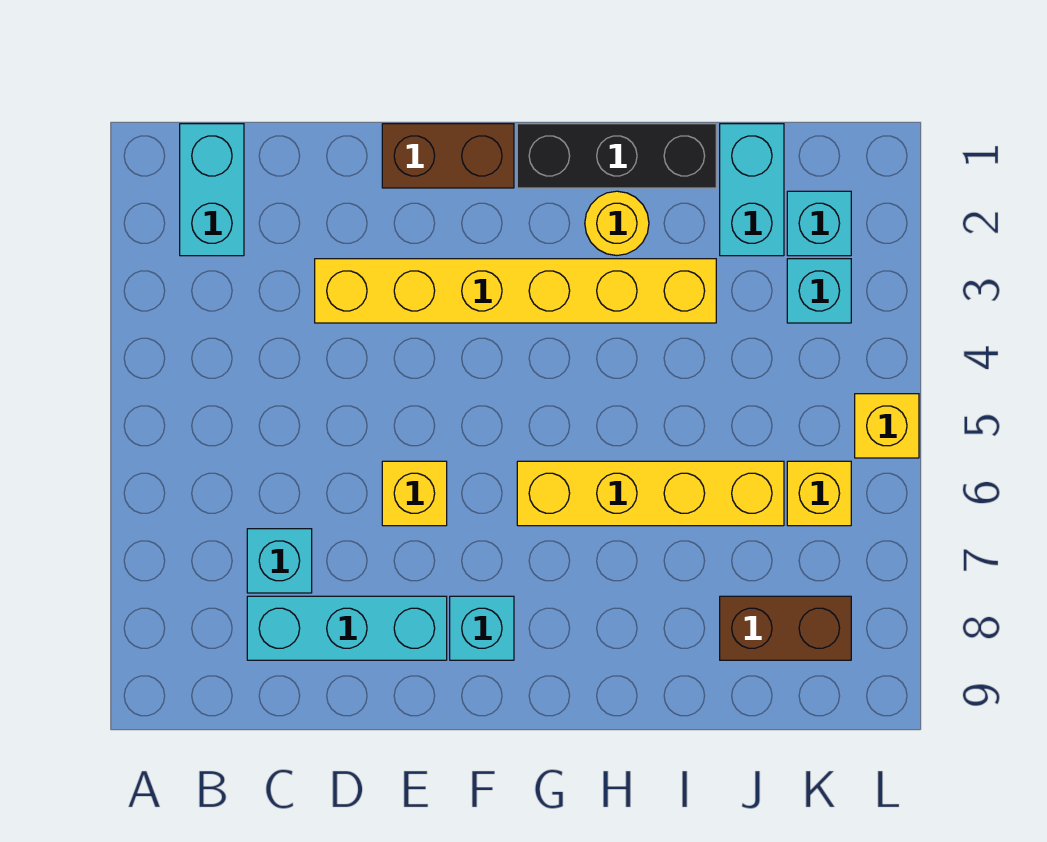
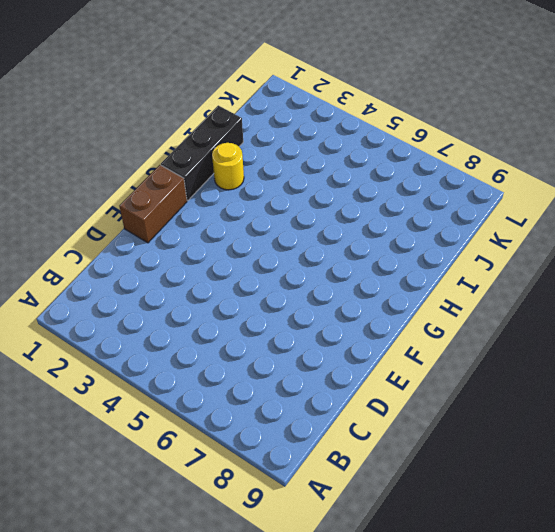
none -> cyan 1x2 brick [180,124,244,256]
none -> cyan 1x1 brick [247,529,312,593]
none -> cyan 1x3 brick [247,596,447,660]

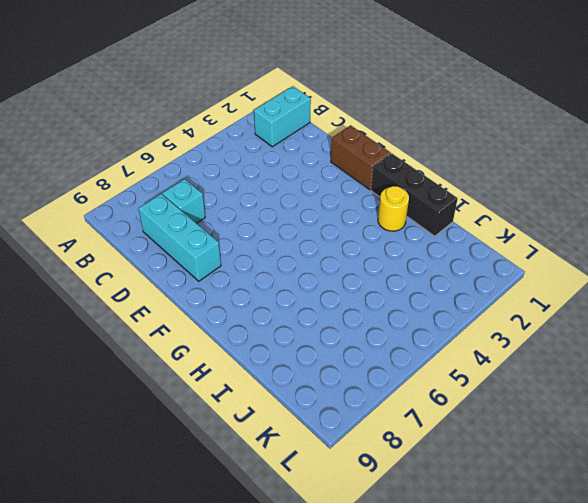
none -> yellow 1x6 brick [315,259,716,323]
none -> yellow 1x1 brick [382,461,447,526]
none -> cyan 1x1 brick [450,596,514,660]

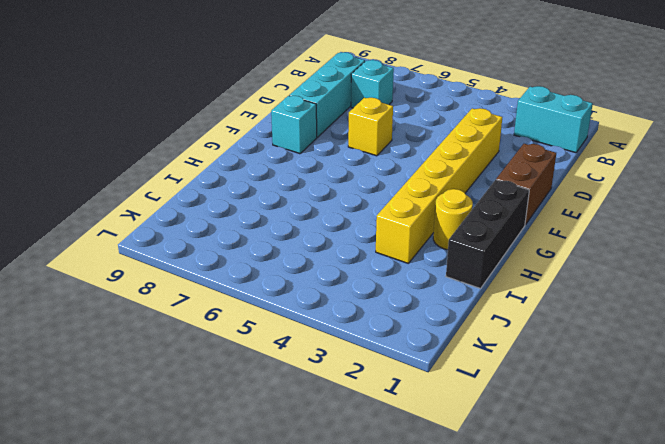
none -> yellow 1x4 brick [517,461,784,526]
none -> cyan 1x2 brick [720,124,784,256]
none -> brown 1x2 brick [720,596,851,660]

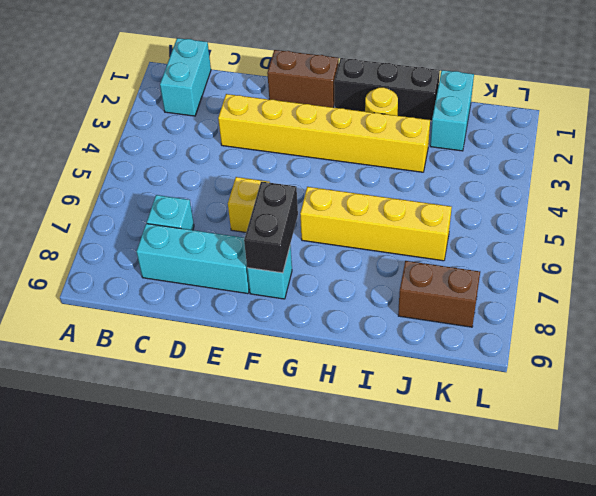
black 1x2 brick [244,182,298,273] -> none
none -> cyan 1x1 brick [787,191,851,256]
none -> cyan 1x1 brick [787,259,851,323]
none -> yellow 1x1 brick [787,461,851,526]

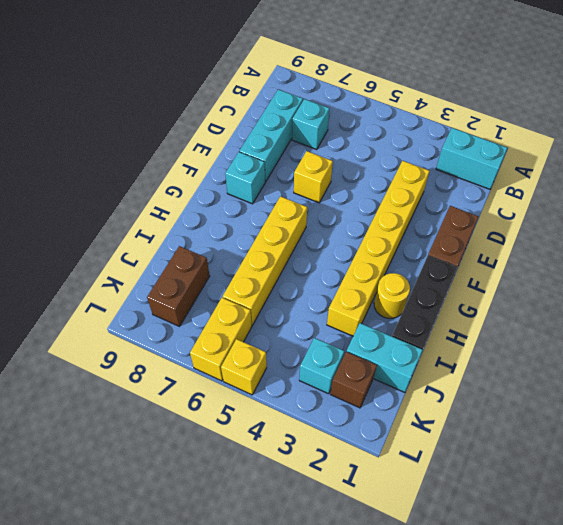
brown 1x1 brick [330,352,377,408] -> cyan 1x1 brick [787,191,851,256]
yellow 1x2 brick [190,298,252,381] -> yellow 1x1 brick [787,461,851,526]

